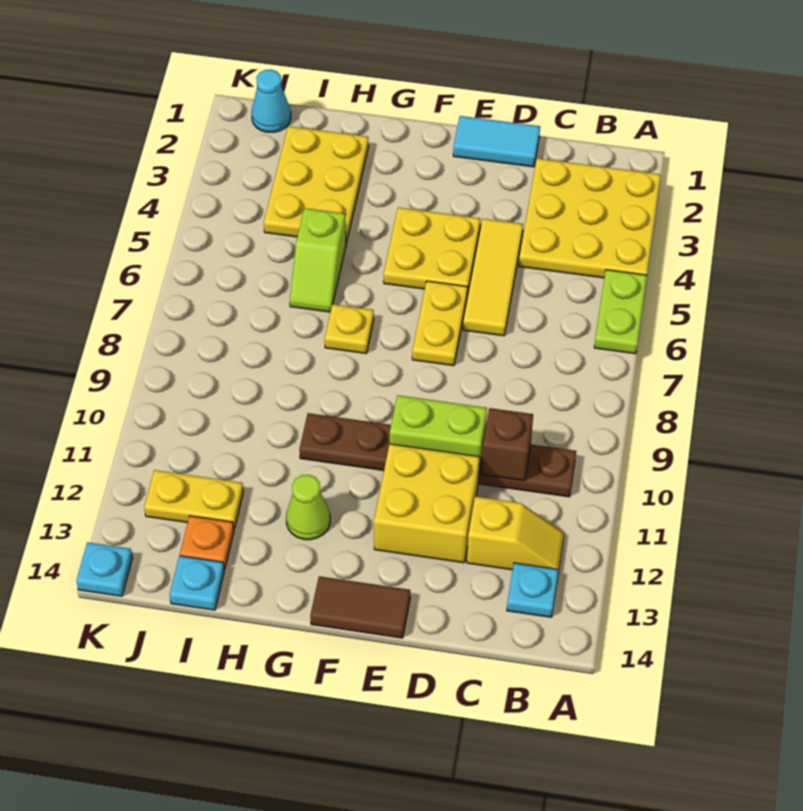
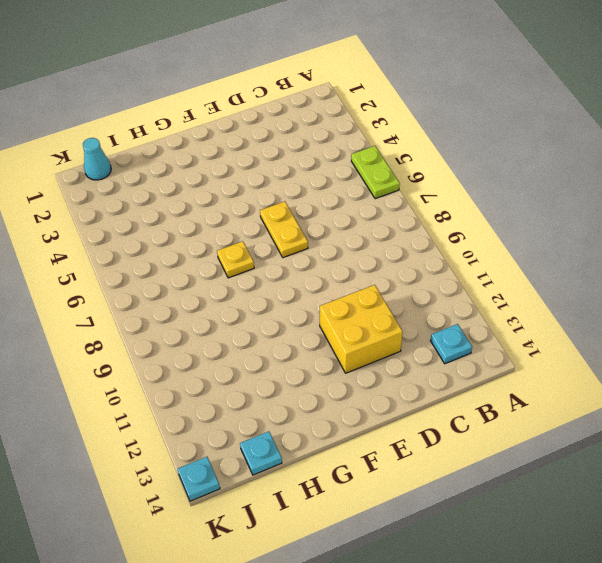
none -> yellow 3x3 plate [519,158,661,278]
none -> brown 1x6 plate [299,413,576,497]
none -> yellow 1x2 slope [467,497,564,572]

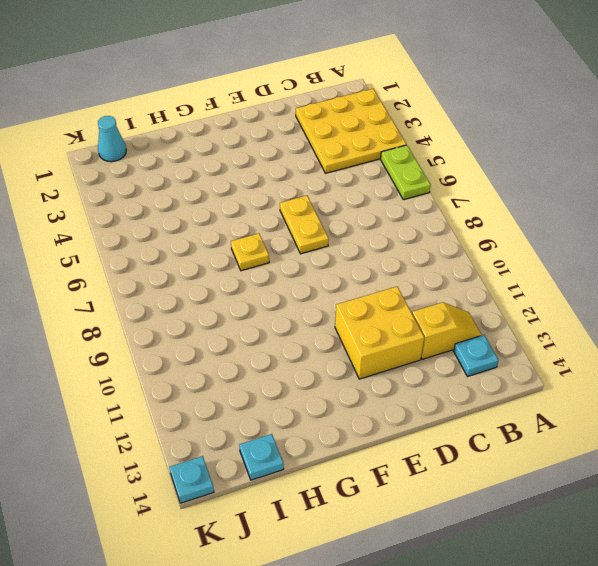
none -> brown 1x6 plate [299,413,576,497]
none -> cyan 1x2 tile [453,116,540,167]
none -> yellow 1x3 tile [463,219,523,336]

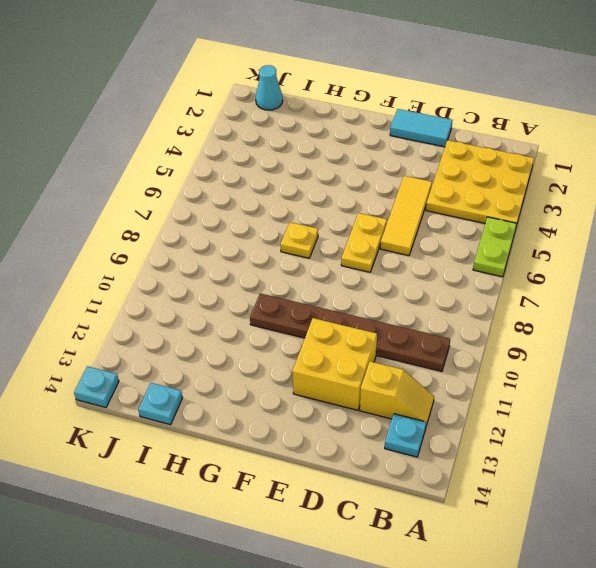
none -> yellow 2x2 plate [384,207,480,295]
none -> brown 1x2 tile [310,576,410,638]
none -> lime 1x1 cone [286,475,330,540]

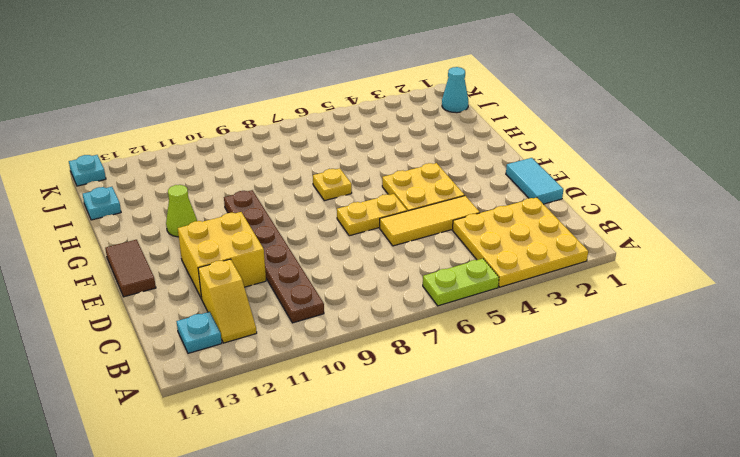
none -> yellow 2x3 plate [264,126,369,243]
none -> lime 1x2 slope [290,208,346,312]
none -> yellow 1x2 plate [144,470,243,529]

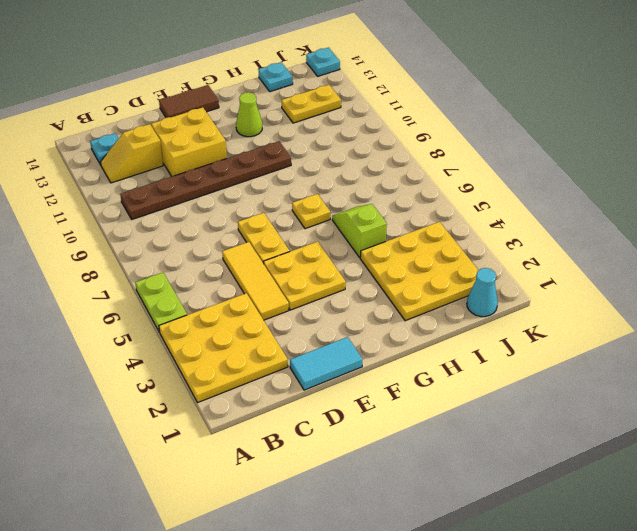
yellow 3x3 plate [360,222,479,321] -> yellow 2x3 plate [264,126,369,243]
none -> orange 1x1 plate [180,516,234,569]
none -> brown 1x1 brick [481,408,533,481]
none -> lime 1x2 brick [390,395,487,471]

